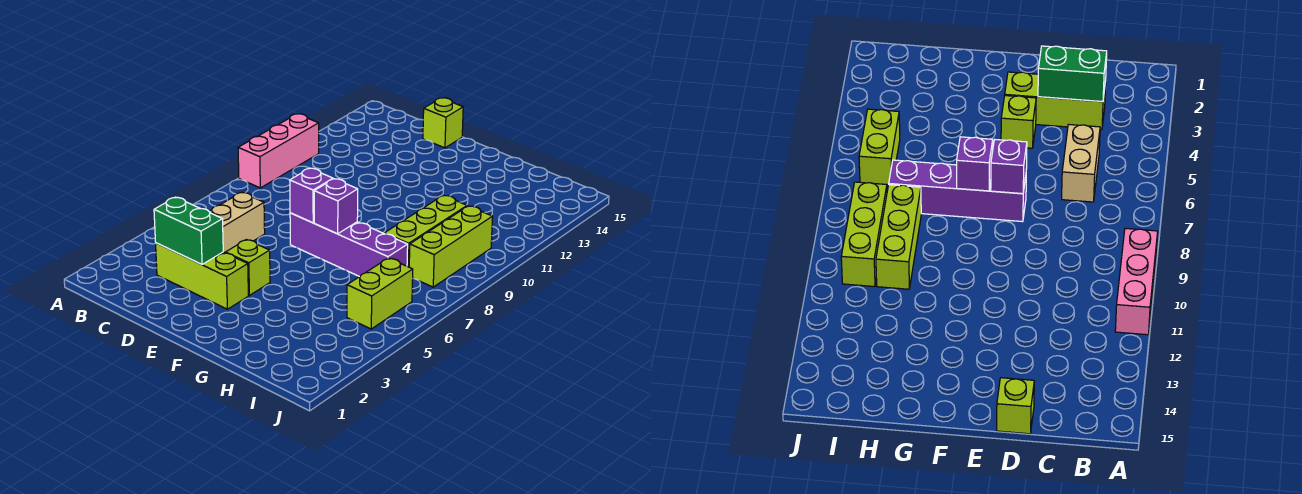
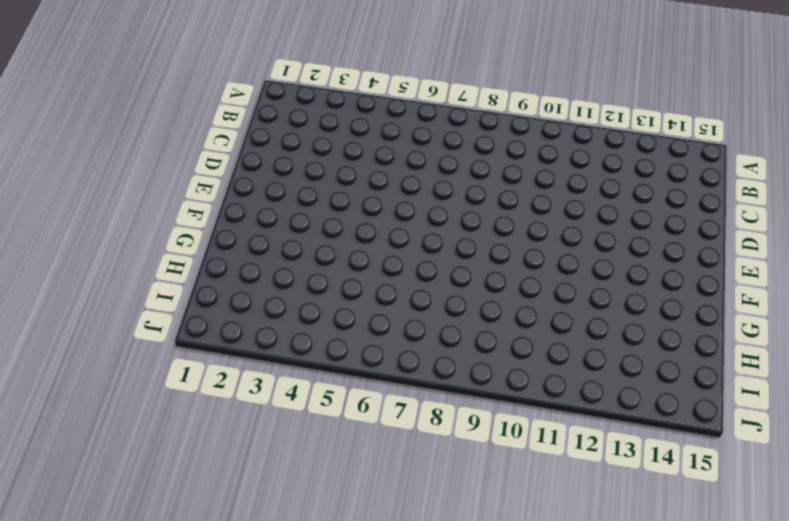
none -> pink 1x3 brick [238,114,319,188]
none -> lime 1x3 brick [156,243,248,309]
none -> tan 1x2 brick [209,193,265,253]

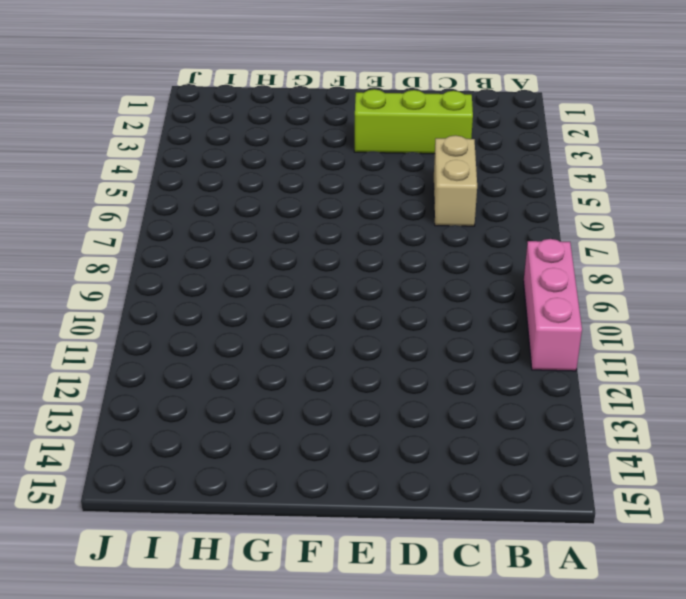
none -> lime 1x1 brick [423,98,463,148]
none -> lime 1x1 brick [226,240,270,295]
none -> purple 1x4 brick [290,213,408,277]

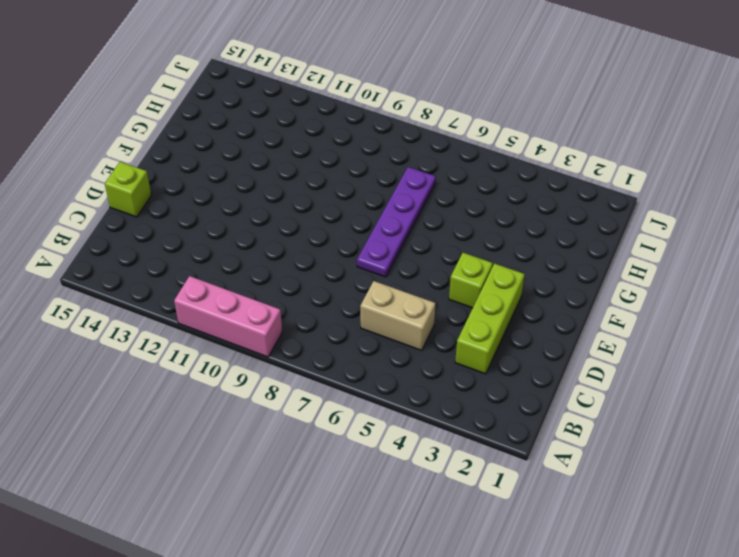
purple 1x4 plate [357,167,436,277] -> purple 1x4 brick [290,213,408,277]
none -> lime 1x3 brick [385,195,467,267]
none -> lime 1x2 brick [347,258,413,329]
none -> lime 1x3 brick [409,206,493,287]

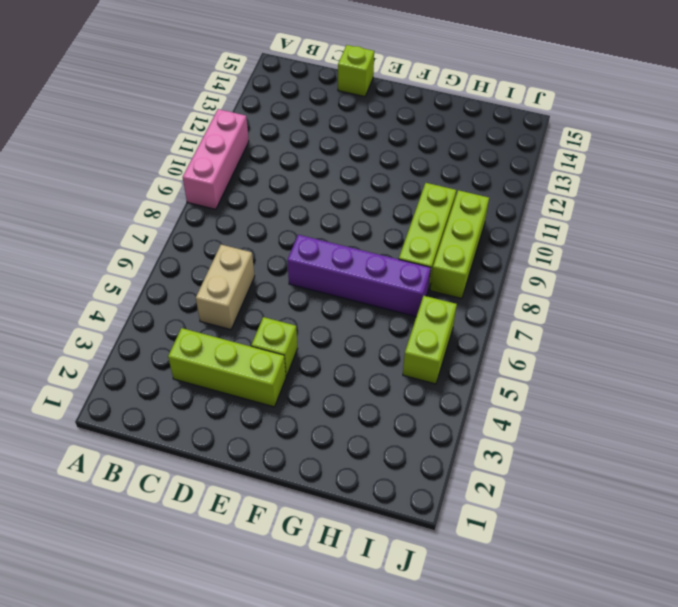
none -> green 1x2 brick [154,197,223,264]
none -> purple 1x1 brick [290,168,333,223]
none -> purple 1x1 brick [314,179,358,234]

